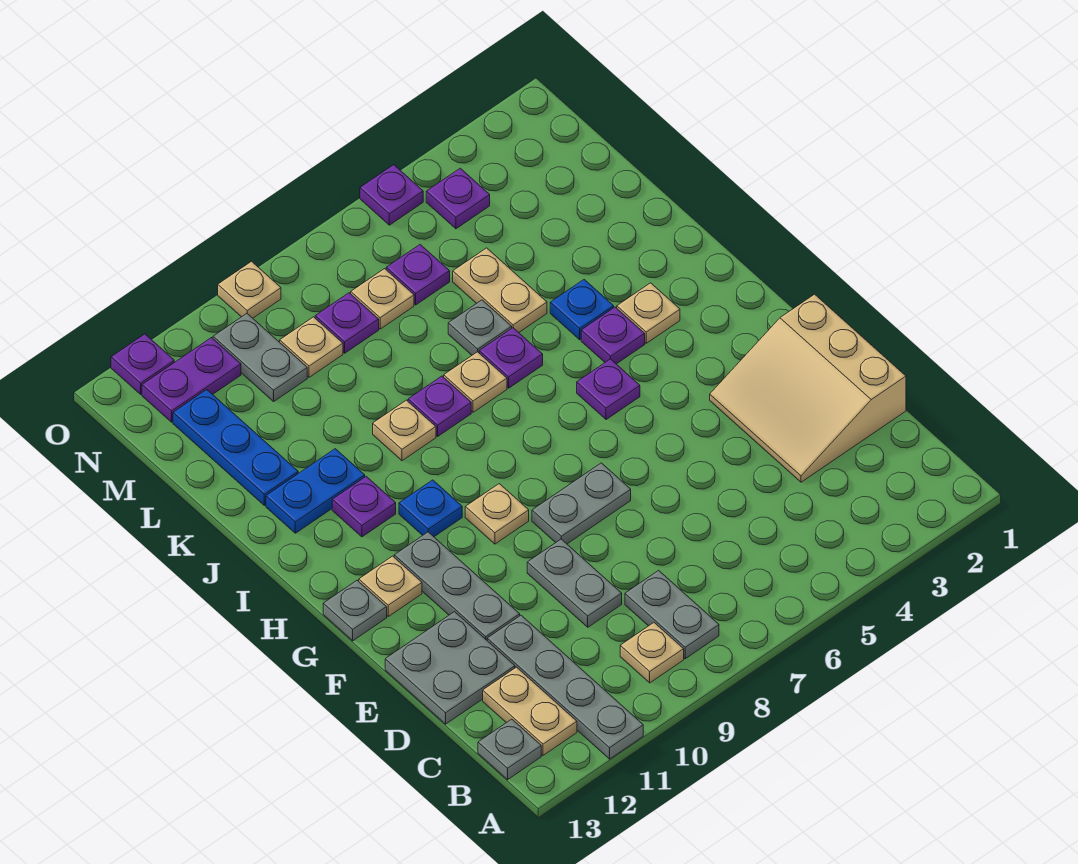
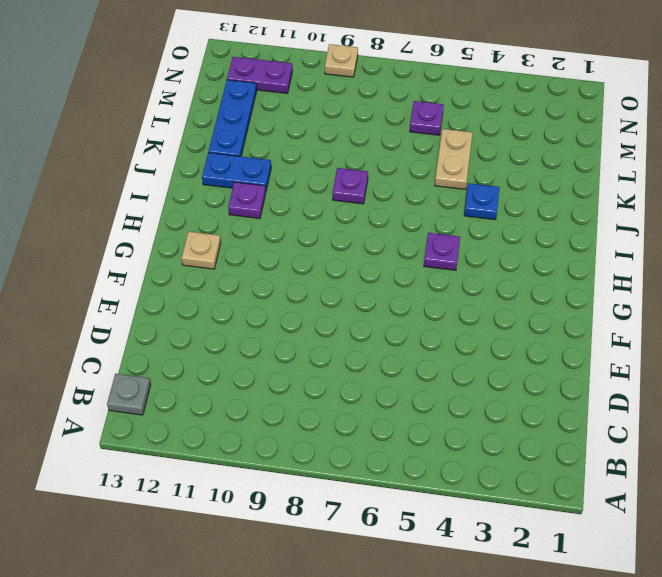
none -> grey 1x4 plate [487,615,643,759]
none -> grey 1x2 plate [625,570,719,659]
none -> tan 1x1 plate [620,623,684,683]
none -> tan 1x2 plate [483,667,577,755]

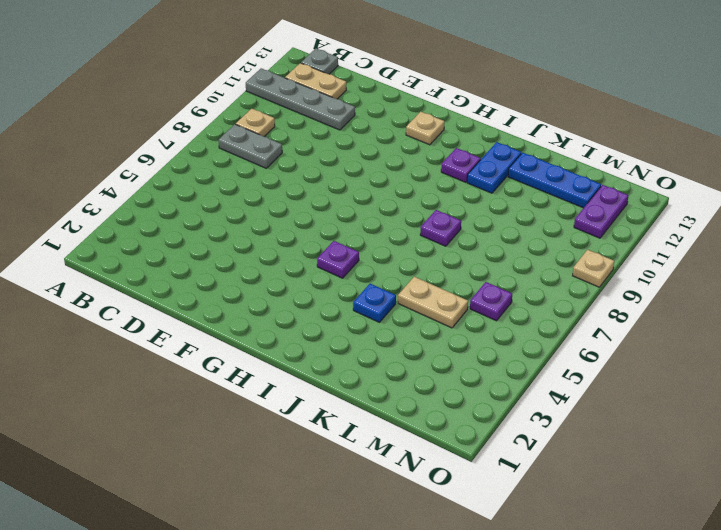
none -> tan 3x3 slope [710,294,906,482]
none -> grey 1x2 plate [527,539,622,627]
none -> grey 2x2 plate [385,612,515,724]
none -> grey 1x3 plate [394,532,520,640]

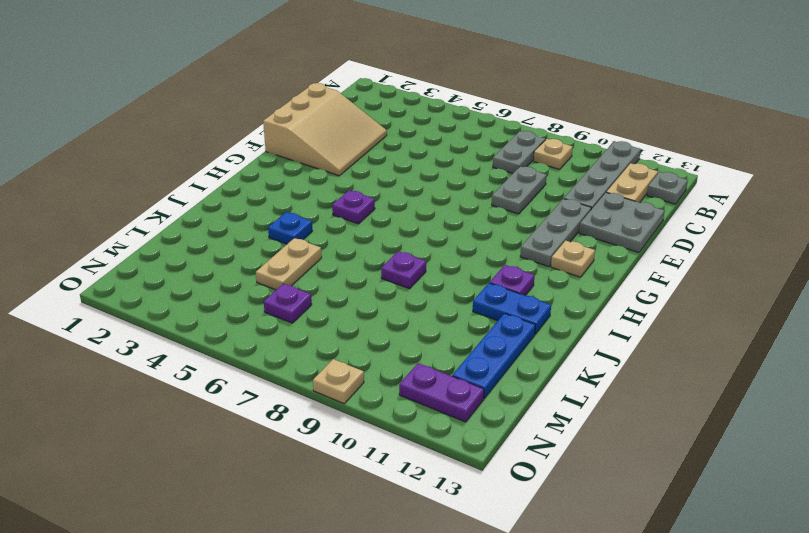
none -> grey 1x2 plate [532,463,631,544]
none -> tan 1x1 plate [465,484,529,544]
none -> grey 1x1 plate [323,581,387,641]
none -> blue 1x1 plate [399,480,462,537]

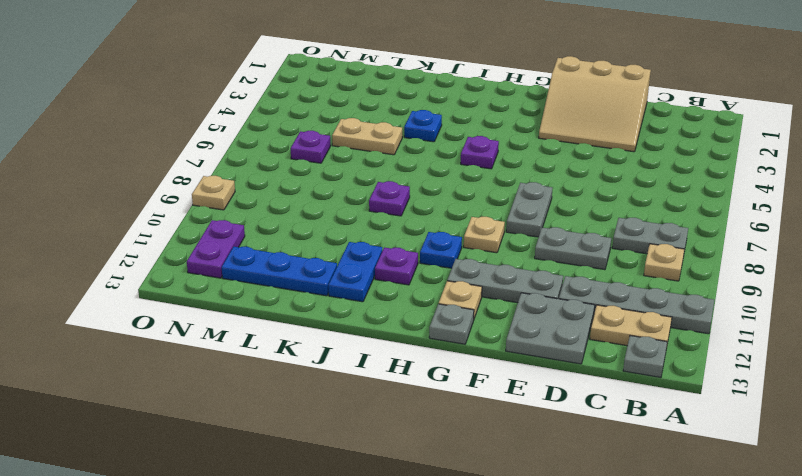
none -> tan 1x1 plate [617,283,680,343]
none -> purple 1x1 plate [581,307,645,364]
none -> purple 1x1 plate [479,328,543,388]
none -> tan 1x1 plate [444,352,507,412]

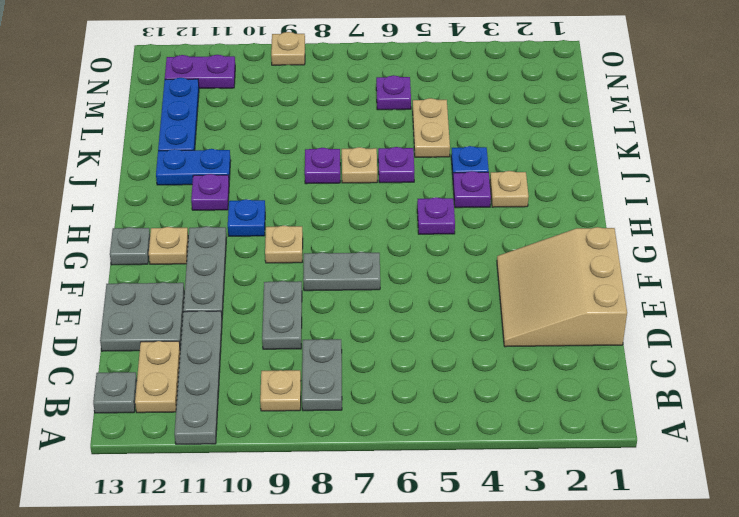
none -> tan 1x1 plate [373,400,436,461]
none -> grey 1x1 plate [448,300,512,355]
none -> tan 1x1 plate [351,269,414,329]
none -> purple 1x1 plate [315,293,379,353]

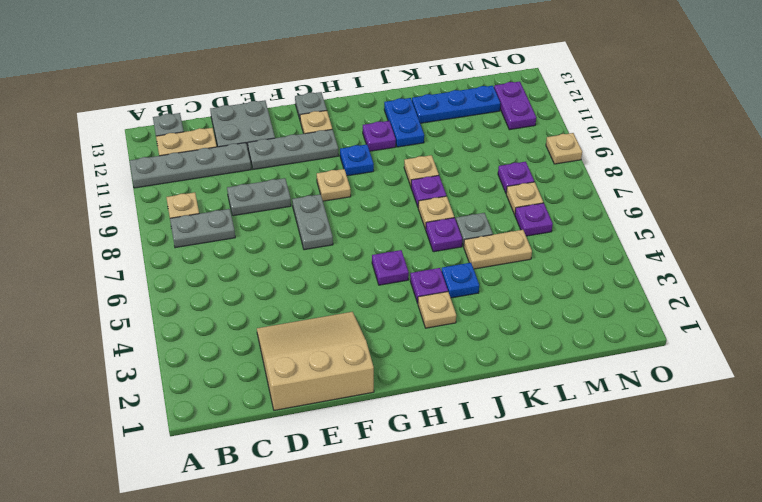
none -> tan 1x1 plate [280,317,343,377]
none -> grey 1x2 plate [213,314,307,401]
none -> purple 1x1 plate [426,168,490,229]
none -> purple 1x1 plate [360,165,423,225]

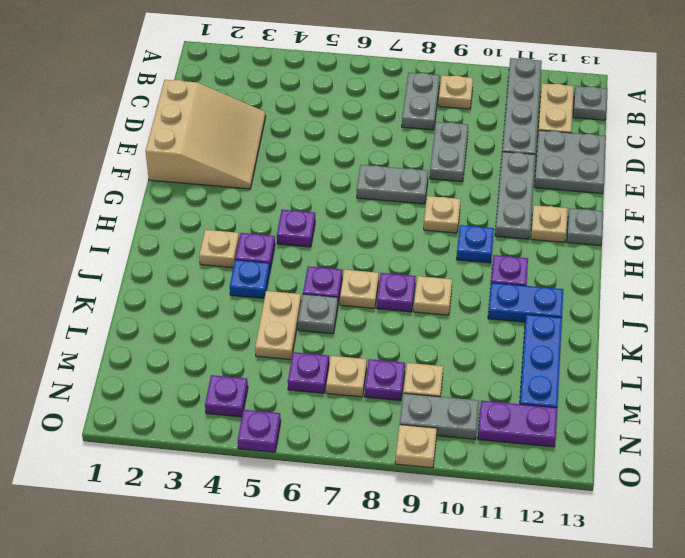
grey 1x2 plate [400,393,479,439] -> grey 1x2 plate turned to [213,314,307,401]
none -> purple 1x1 plate [111,334,174,394]

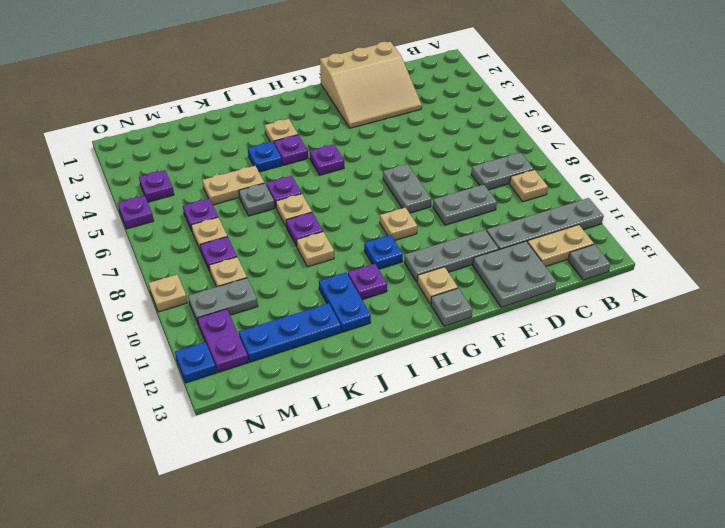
blue 1x1 plate [175,342,216,383] -> purple 1x1 plate [111,334,174,394]

